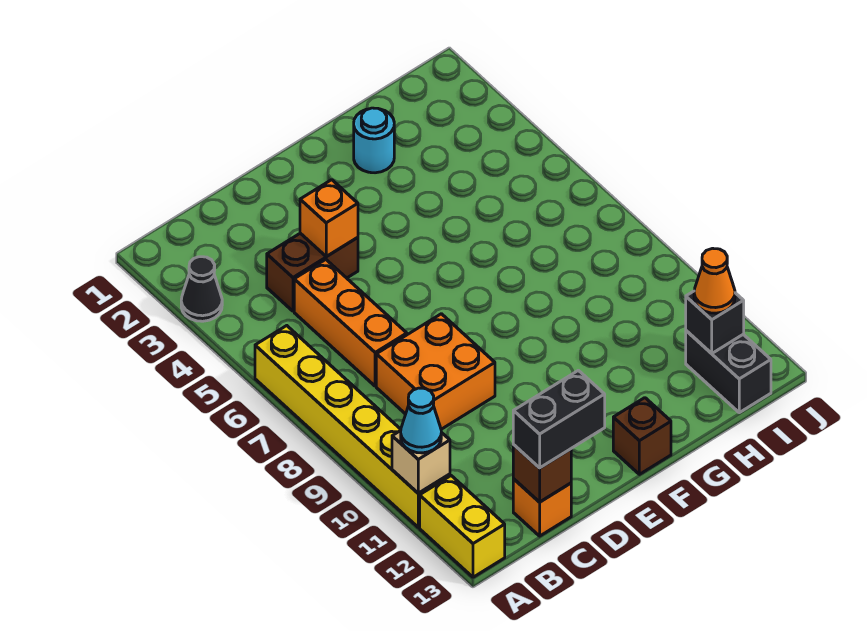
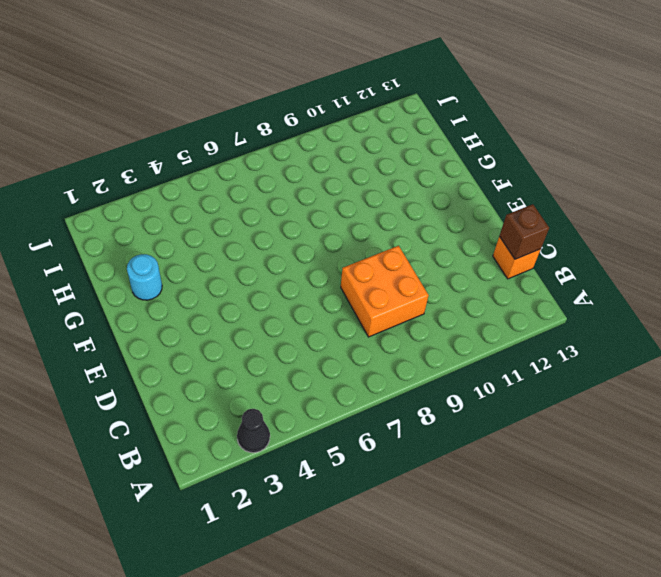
none -> yellow 1x6 brick [255,326,450,527]
none -> yellow 1x2 brick [420,476,505,577]
none -> brown 1x2 brick [267,233,358,311]

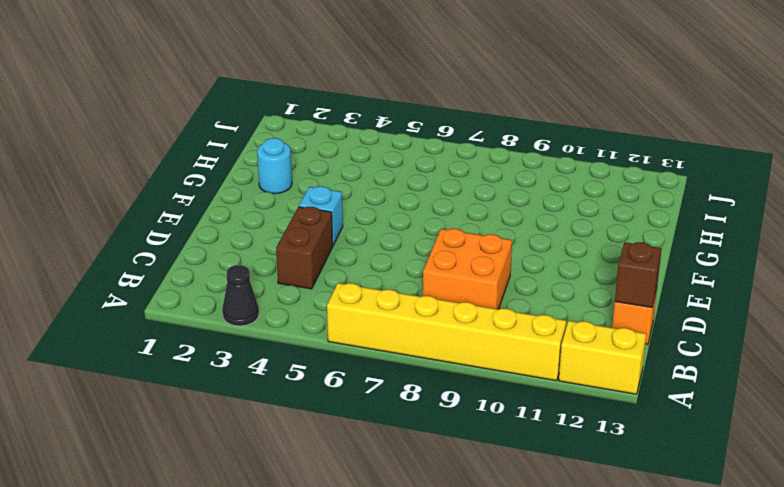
cyan 1x1 brick [299,186,343,245] -> none
none -> orange 1x3 brick [294,260,407,386]
none -> brown 1x1 brick [613,398,671,474]
none -> black 1x2 brick [686,331,771,413]

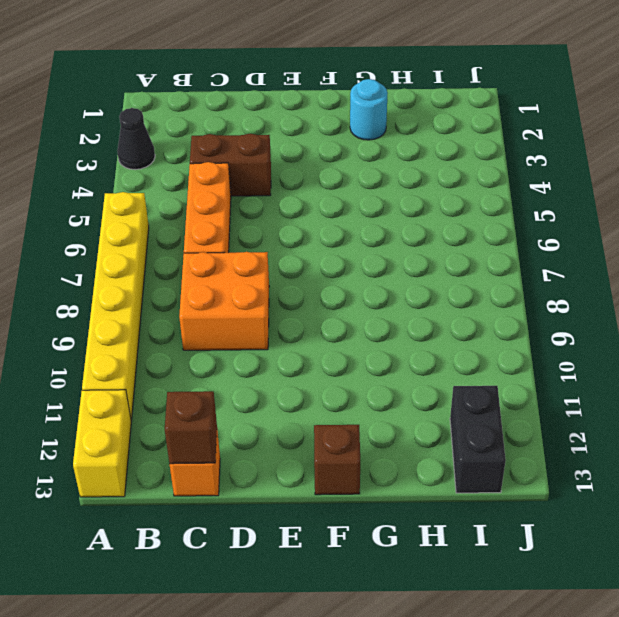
none -> tan 1x1 brick [392,431,450,493]
none -> orange 1x1 brick [300,180,358,257]
none -> black 1x1 brick [686,291,744,353]

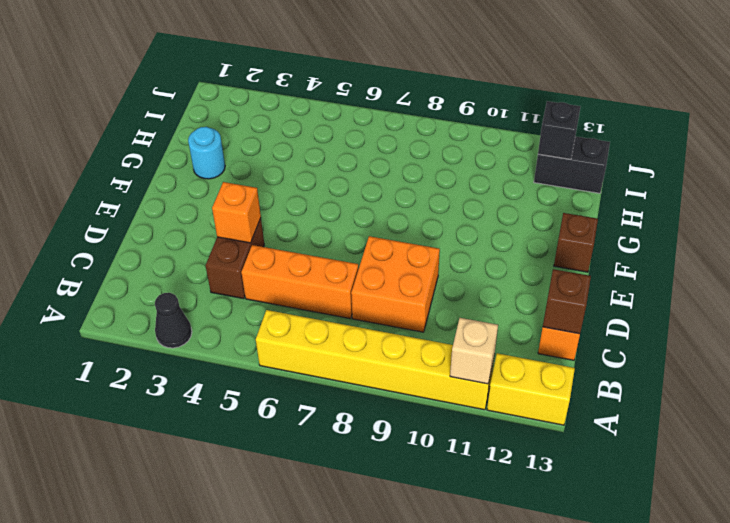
none -> cyan 1x1 cone [401,388,441,453]
none -> black 1x2 brick [513,370,605,468]
none -> orange 1x1 cone [694,248,735,313]

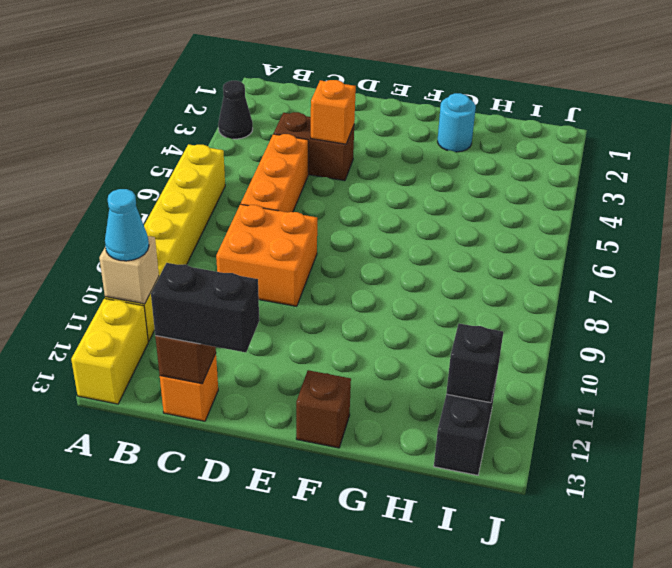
none -> orange 1x1 cone [694,248,735,313]

